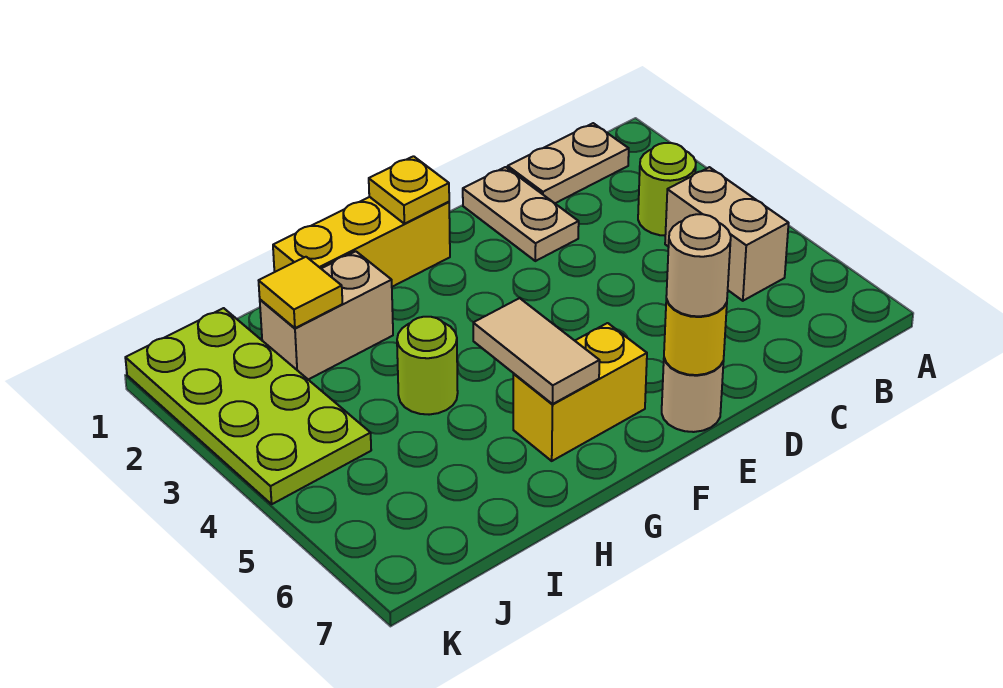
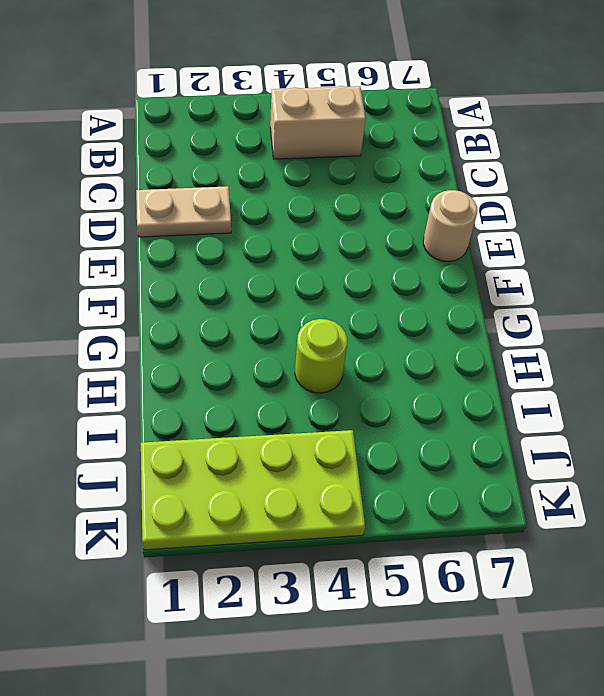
none -> tan 1x2 plate [508,123,629,203]
none -> lime 1x1 round brick [638,143,696,236]
none -> yellow 1x3 brick [273,197,450,287]

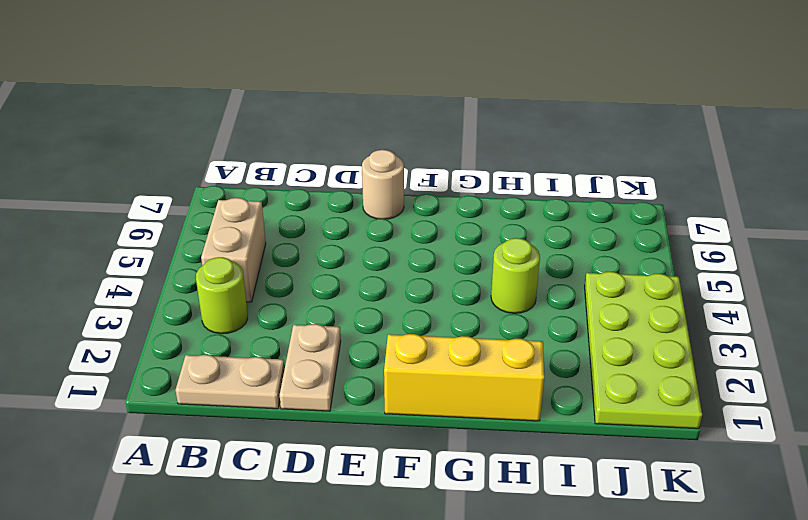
none -> yellow 1x2 brick [513,323,647,461]
none -> tan 1x2 brick [260,251,393,380]
none -> yellow 1x1 round brick [664,299,727,375]

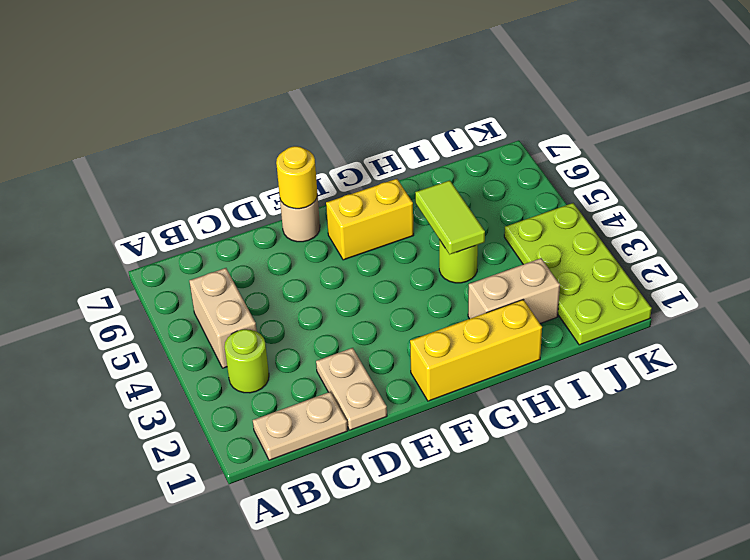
lime 1x2 tile [415,180,485,254] -> none
none -> yellow 1x1 plate [369,156,449,224]
none -> tan 1x2 tile [473,298,600,404]
none -> yellow 1x1 tile [259,257,342,328]

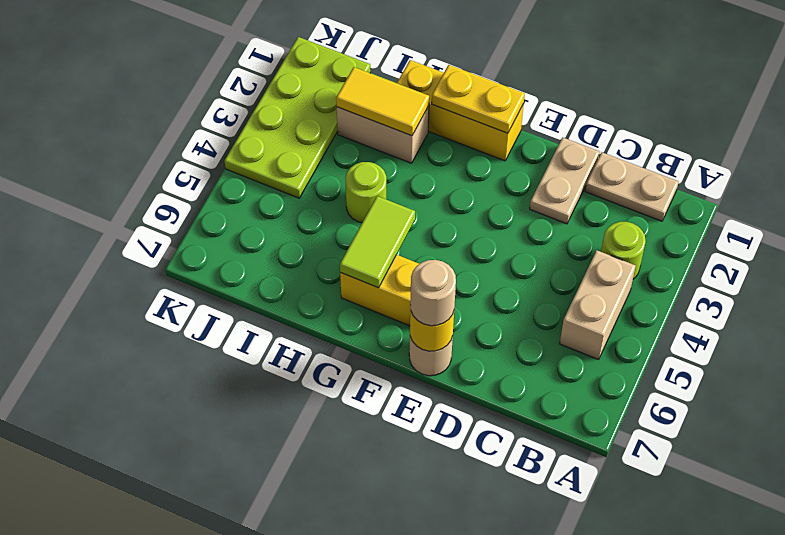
yellow 1x2 plate [432,65,525,133] -> yellow 1x1 plate [369,156,449,224]
lime 1x2 tile [340,196,415,288] -> tan 1x2 tile [473,298,600,404]
yellow 1x2 tile [336,67,429,136] -> yellow 1x1 tile [259,257,342,328]

